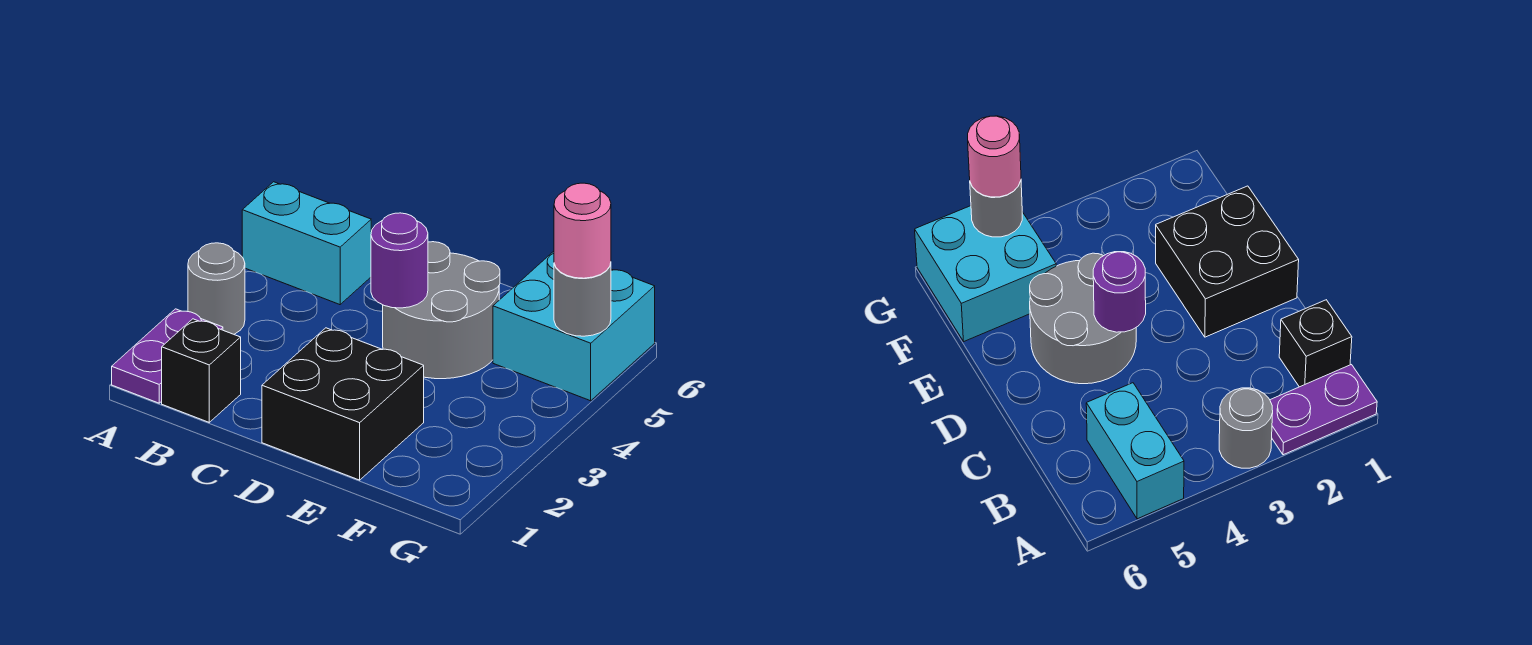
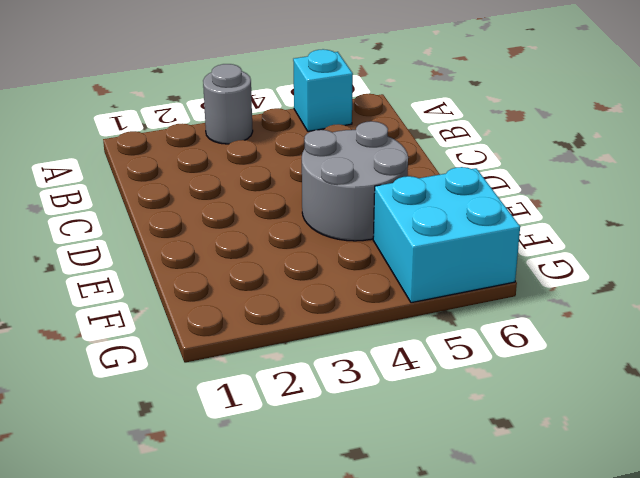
cyan 1x1 brick [293,49,353,131] -> cyan 1x2 brick [242,182,371,305]
none -> purple 1x2 plate [112,309,223,403]
none -> black 1x1 brick [162,319,241,422]

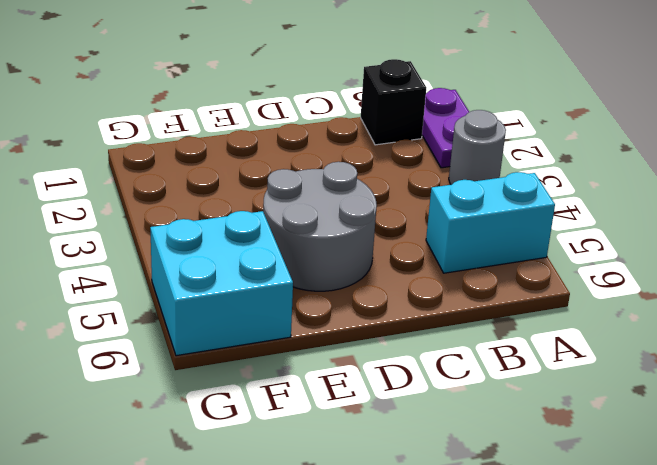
none -> black 2x2 brick [262,328,424,480]
none -> purple 1x1 round brick [371,213,428,308]

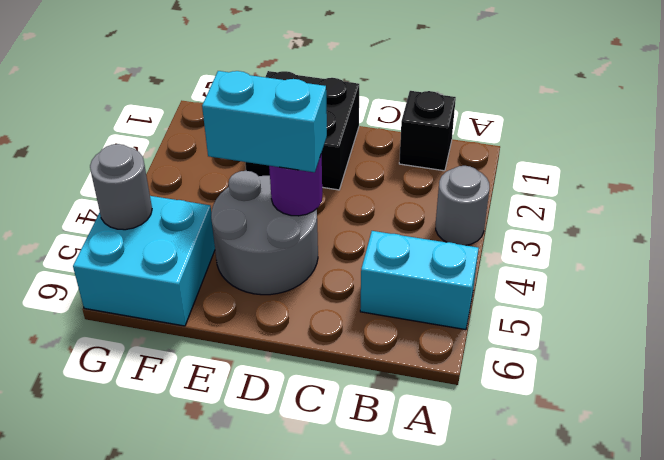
cyan 1x2 brick [202,71,327,172] -> none
none -> purple 1x2 plate [112,309,223,403]
none -> pink 1x1 round brick [554,183,611,278]

